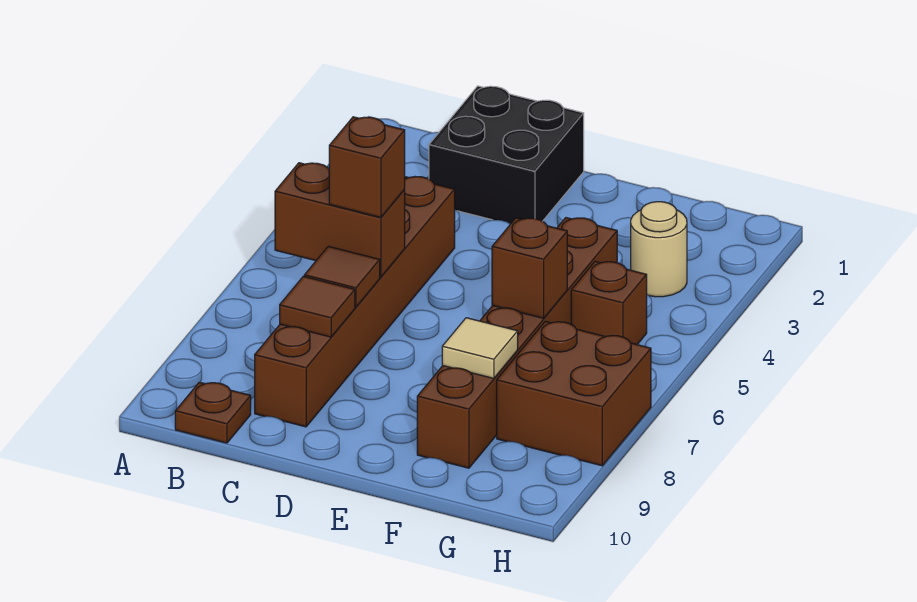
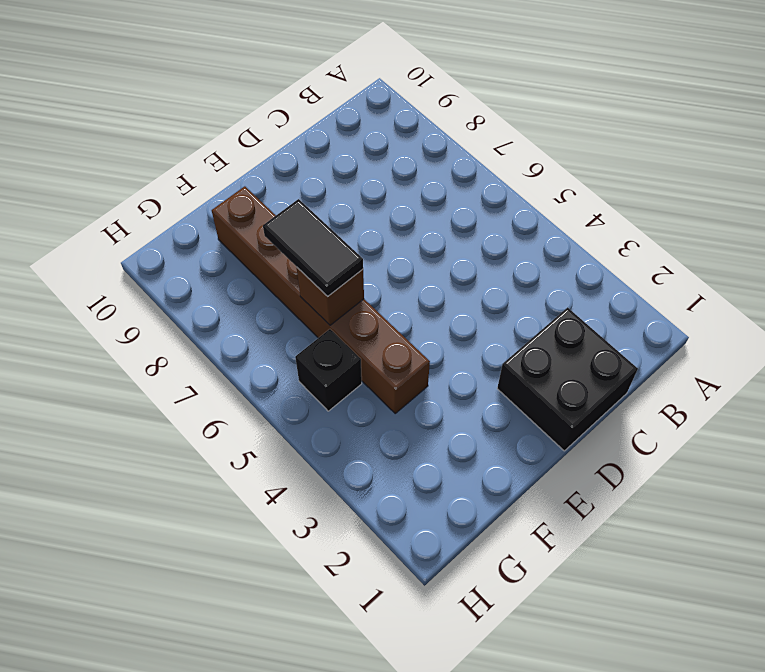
black 1x2 tile [263,199,363,296] -> none
black 1x1 brick [295,329,362,411] -> brown 1x1 brick [571,261,647,344]
none -> brown 1x1 plate [175,382,251,443]
none -> brown 1x6 brick [255,177,455,427]
none -> tan 1x1 round brick [631,202,687,297]

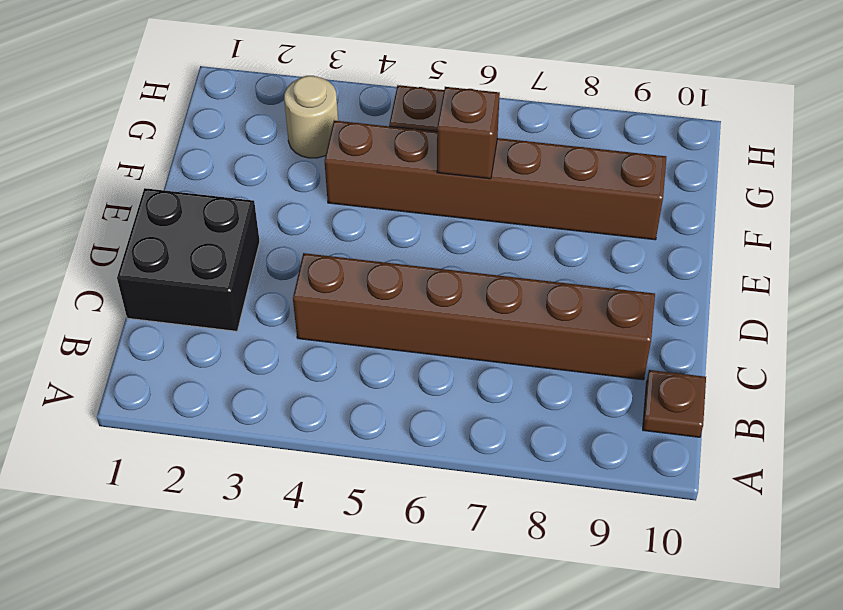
none -> brown 2x2 brick [497,321,651,466]
none -> brown 1x2 brick [275,163,405,277]
none -> brown 1x1 tile [304,246,380,307]

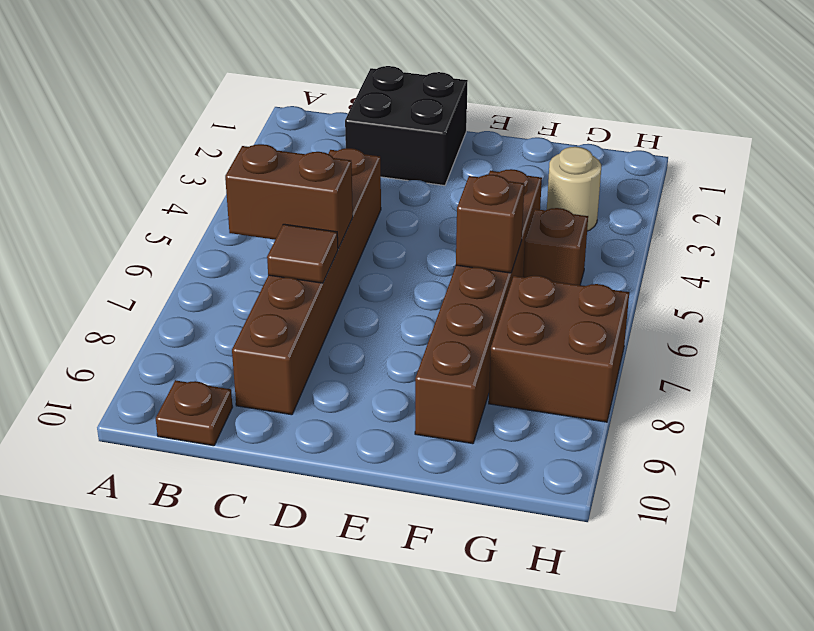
none -> brown 1x1 tile [280,276,355,337]
none -> tan 1x1 tile [442,318,518,379]
none -> brown 1x1 brick [329,117,405,217]

